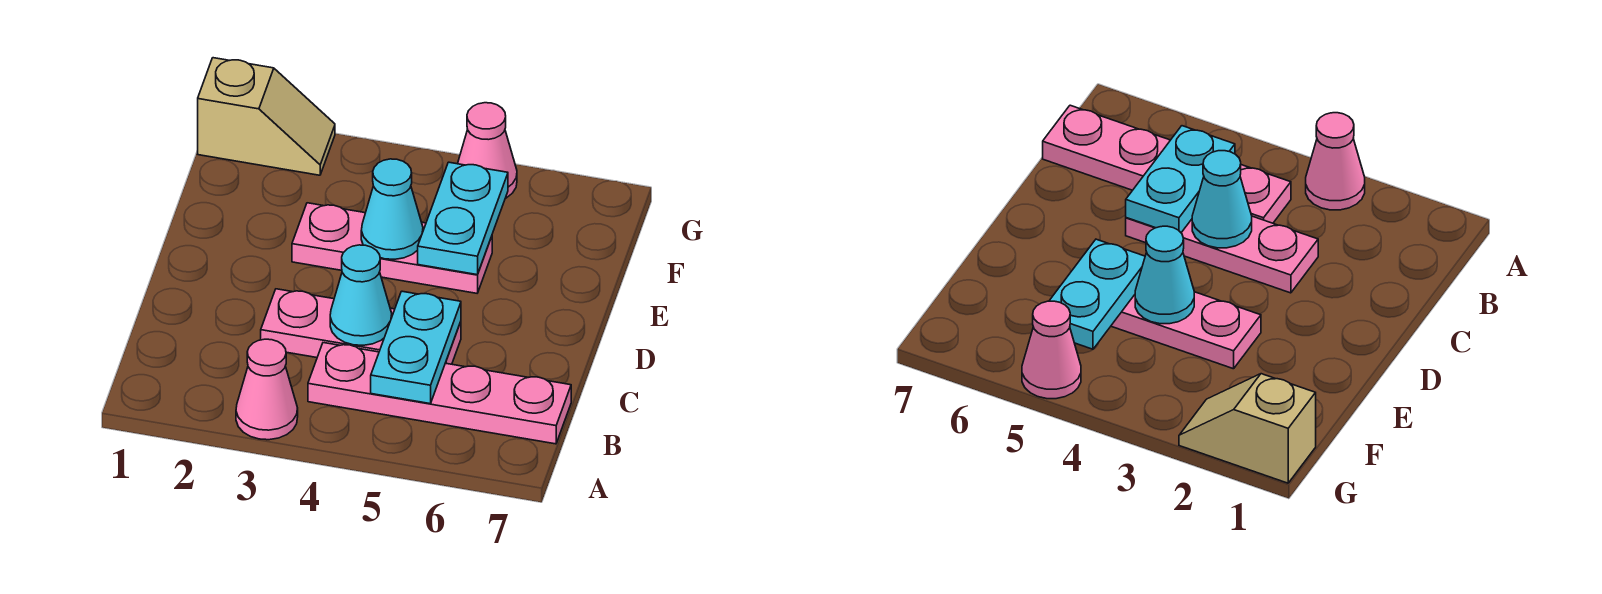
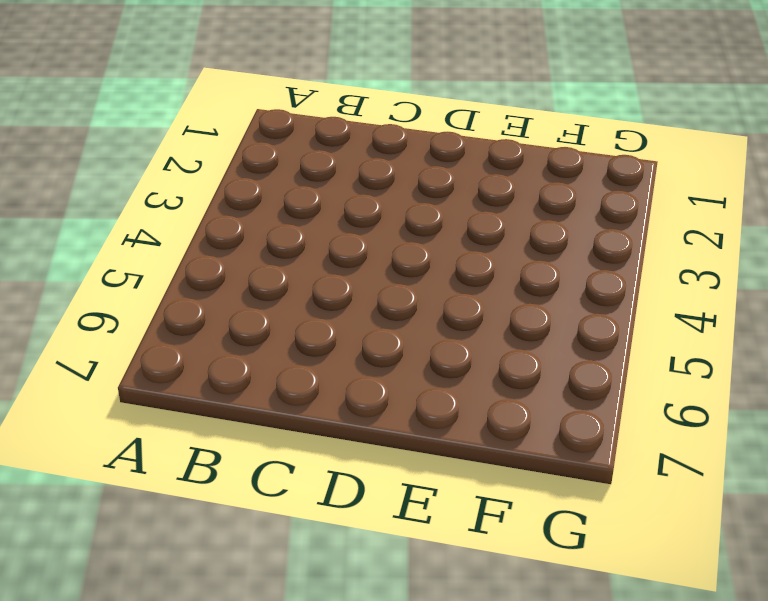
none -> pink 1x1 cone [236,339,298,440]
none -> pink 1x4 plate [308,343,571,444]

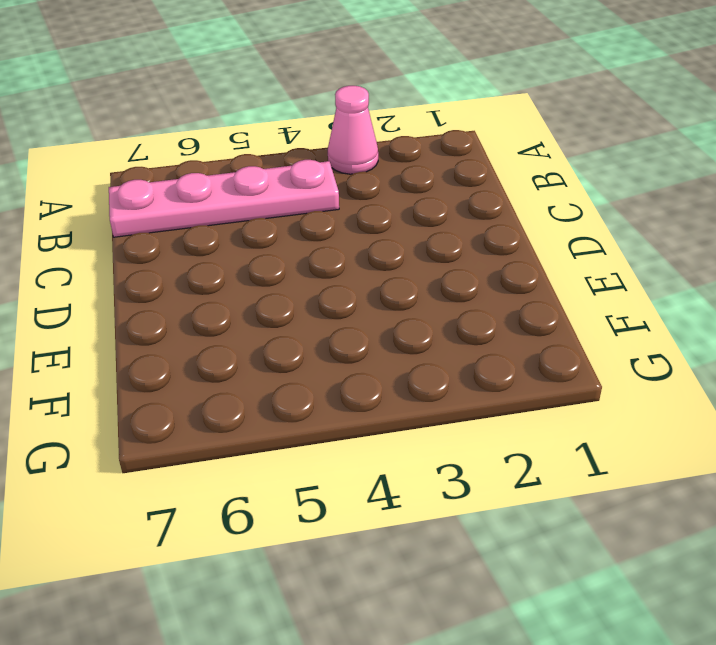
none -> pink 1x3 plate [261,289,461,364]
none -> pink 1x3 plate [292,203,492,293]

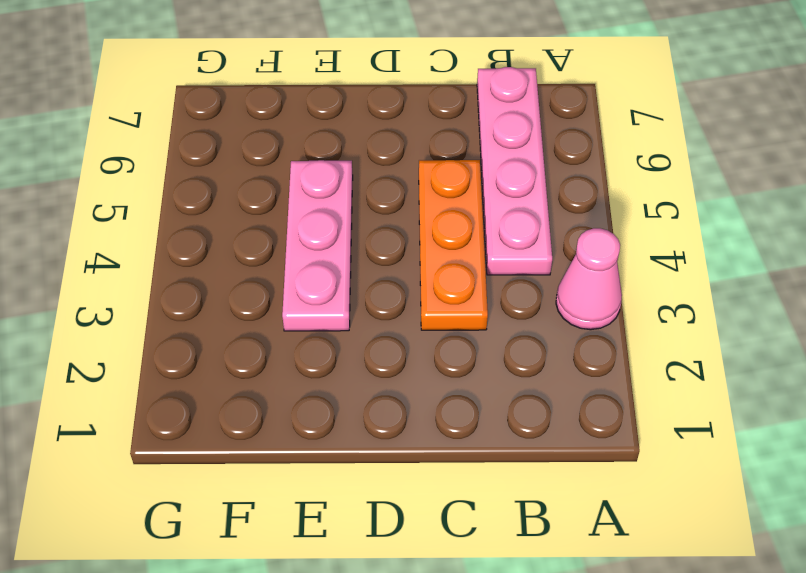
orange 1x3 plate [419,160,488,330] -> pink 1x3 plate [261,289,461,364]
none -> tan 1x2 slope [198,58,335,175]
none -> pink 1x1 cone [458,103,517,198]

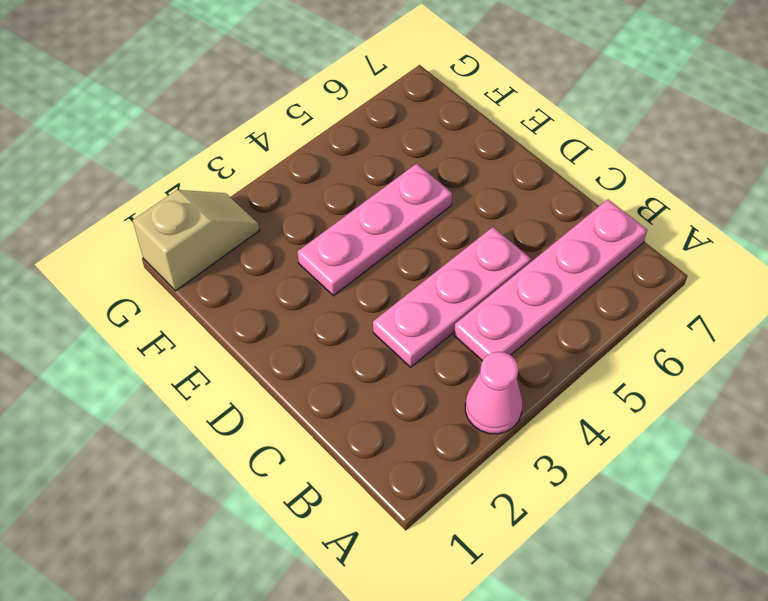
none -> pink 1x1 cone [458,103,517,198]
none -> cyan 1x2 plate [371,291,461,404]

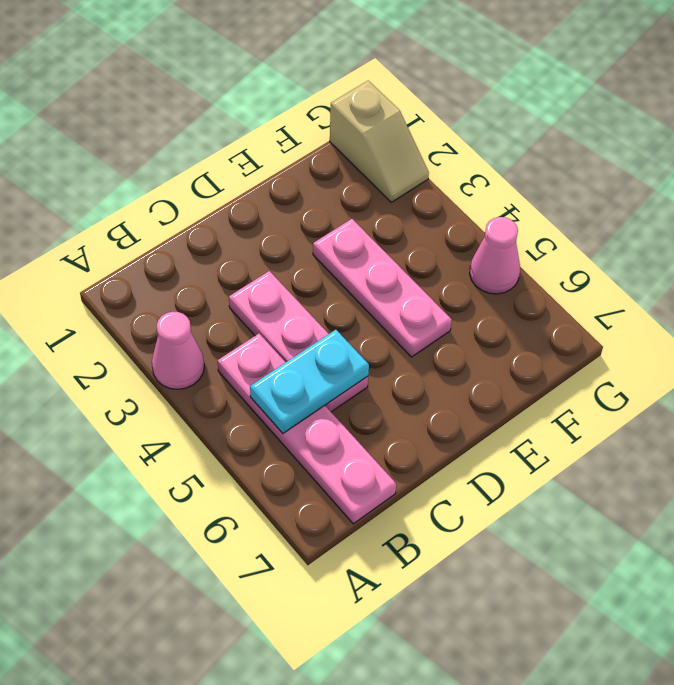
none -> cyan 1x1 cone [330,245,392,345]
none -> cyan 1x1 cone [361,159,423,259]

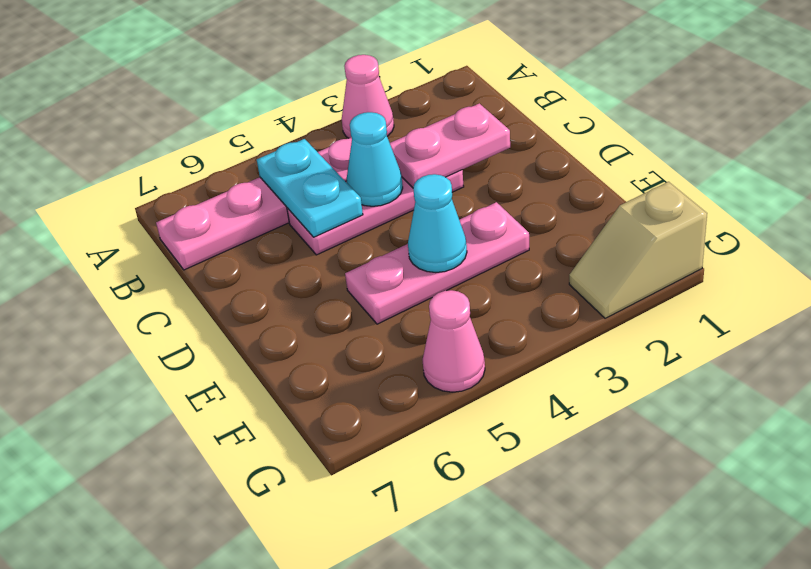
pink 1x2 plate [390,103,510,188] -> none
none -> cyan 1x2 plate [418,162,508,275]

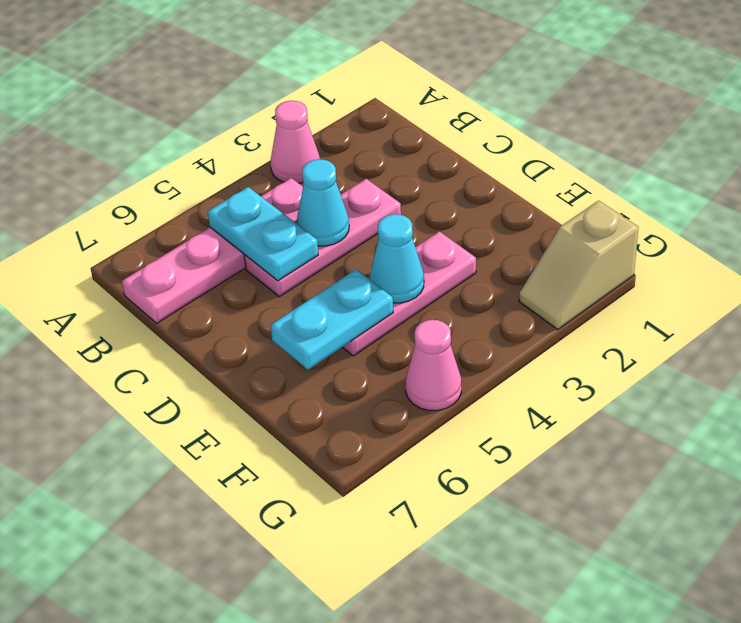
cyan 1x2 plate [270,269,393,370] -> cyan 1x2 plate turned to [418,162,508,275]

